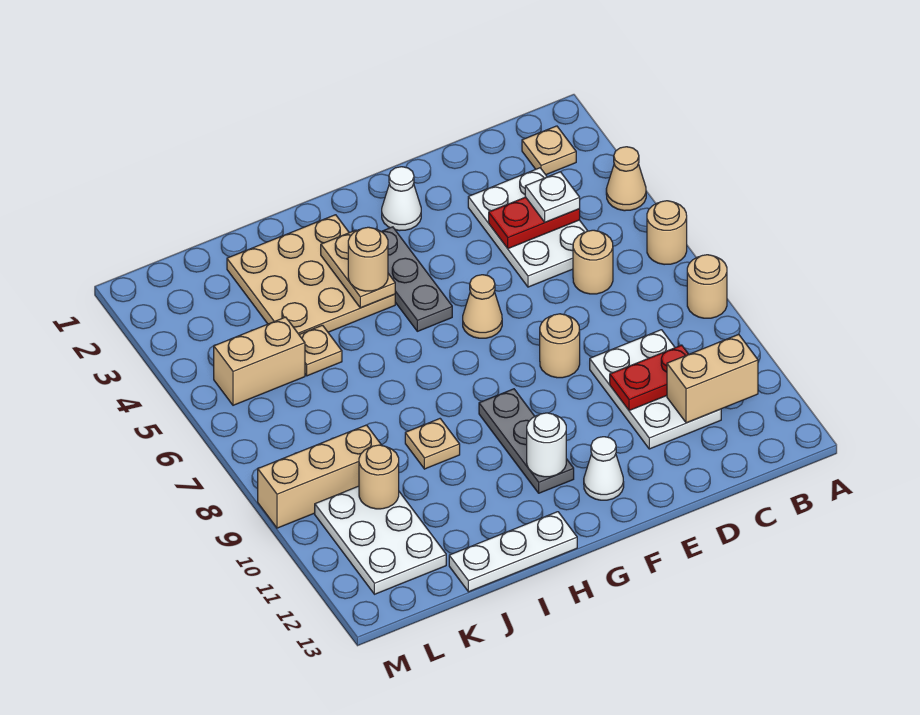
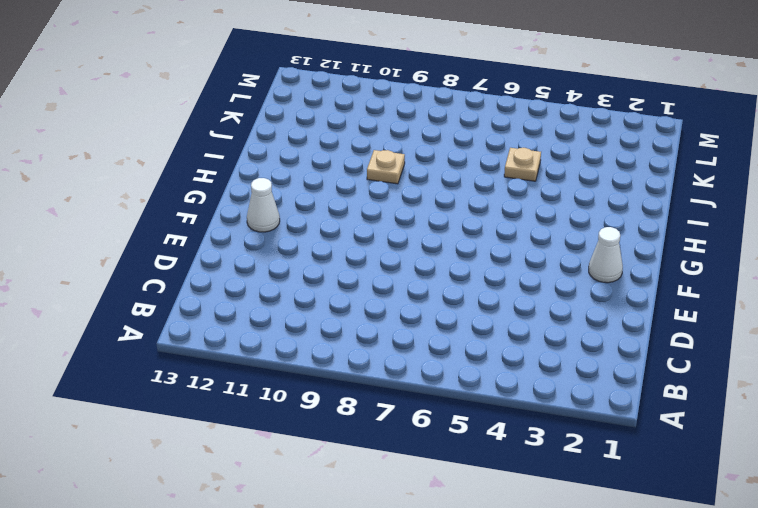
none -> tan 1x1 cone [606,147,646,211]
none -> tan 1x1 round brick [647,201,687,265]
none -> tan 1x1 round brick [687,255,727,318]

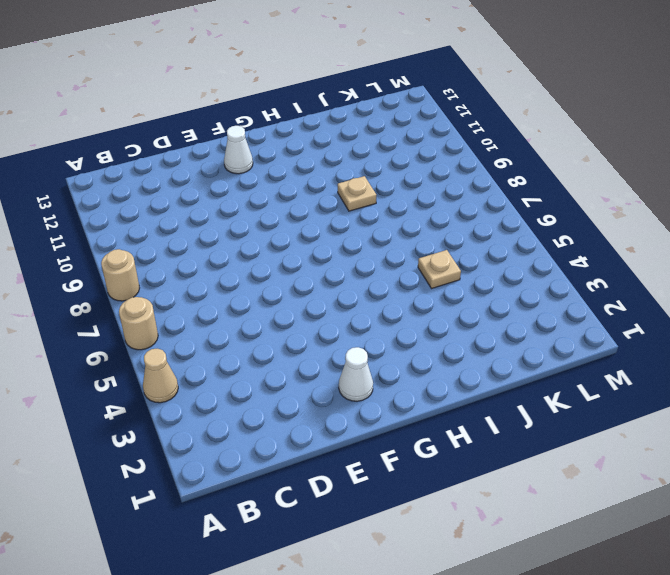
none -> tan 1x1 plate [522,126,576,175]
none -> white 2x3 plate [468,168,587,287]
none -> tan 1x1 round brick [573,230,613,294]

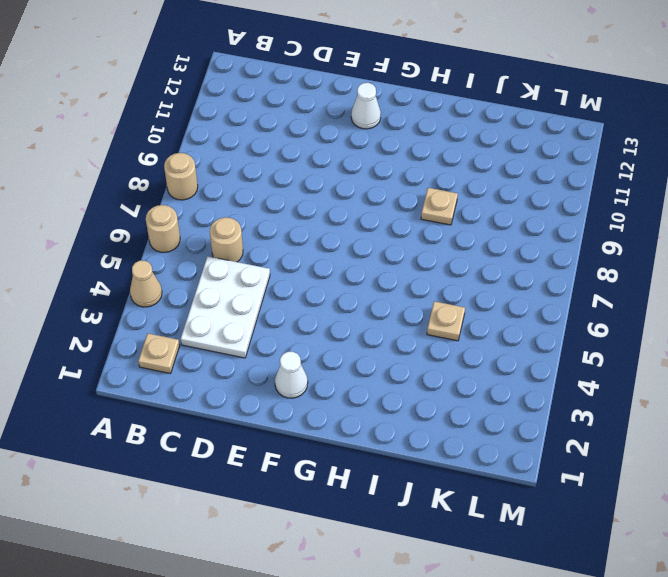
none -> white 2x3 plate [590,330,721,449]
none -> tan 1x1 round brick [540,314,580,378]
none -> tan 1x1 cone [463,275,502,338]

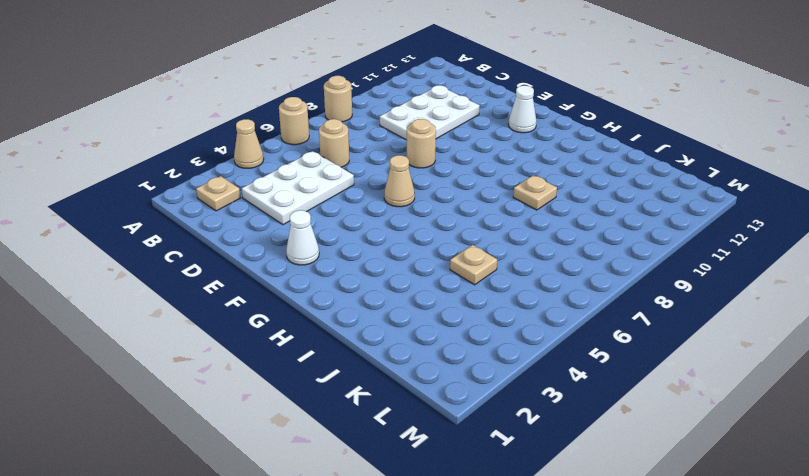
none -> grey 1x3 plate [381,227,452,331]
none -> grey 1x3 plate [479,389,574,493]
none -> tan 3x3 plate [227,215,395,334]

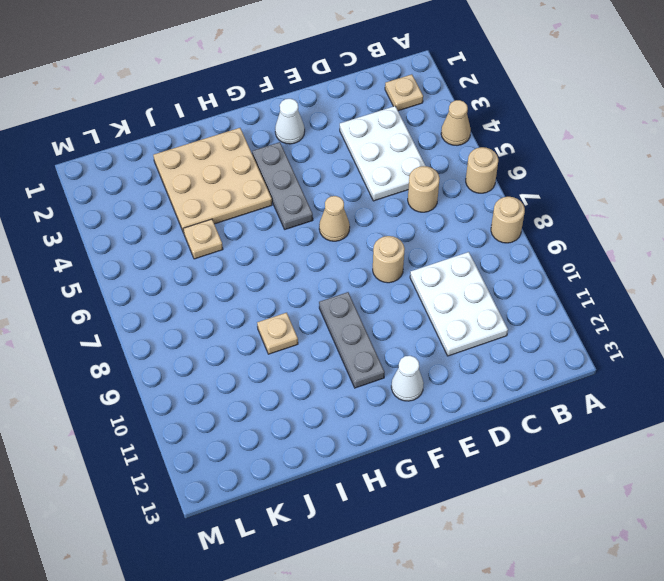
none -> white 1x3 plate [449,512,577,592]
none -> tan 1x2 brick [214,317,305,405]
none -> tan 1x3 brick [258,425,382,528]

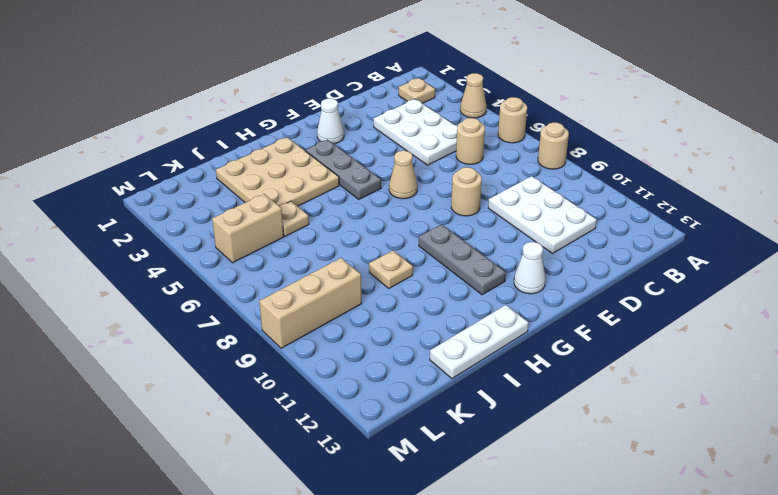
none -> white 2x3 plate [315,486,446,594]
none -> tan 1x2 brick [667,334,758,423]
none -> red 1x2 plate [489,197,580,249]

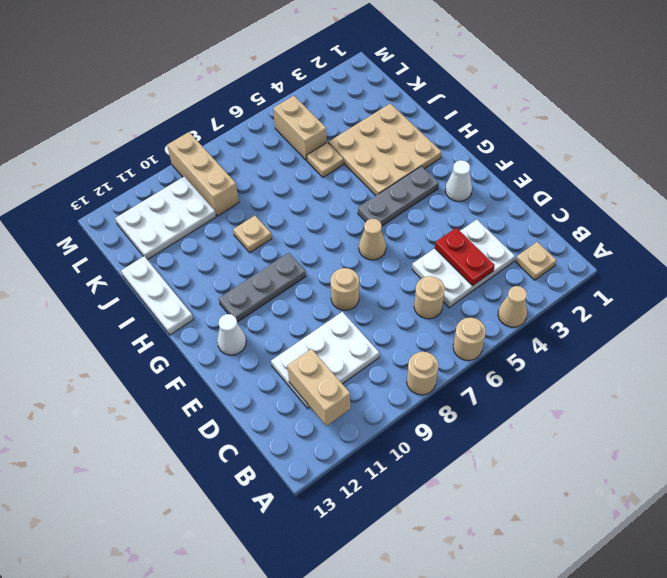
none -> red 1x2 plate [610,345,689,411]
none -> white 1x1 round brick [527,413,566,477]
none -> tan 1x2 plate [321,230,395,308]

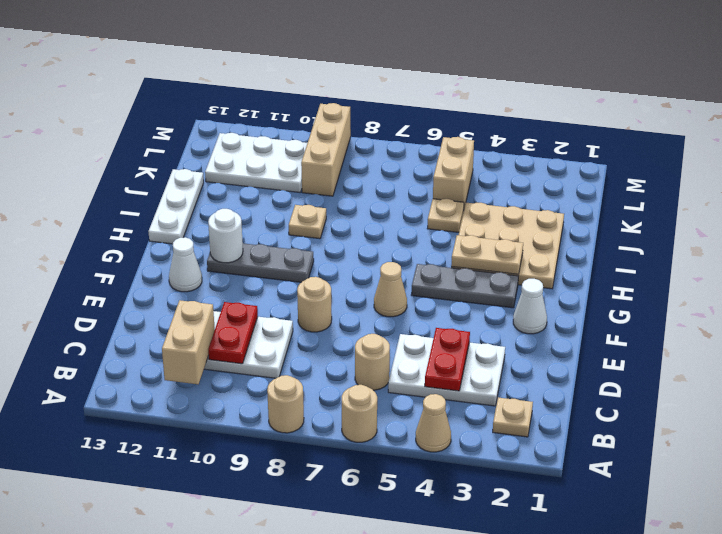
none -> tan 1x1 round brick [359,445,399,509]
none -> white 1x1 plate [525,172,580,222]
none -> tan 1x1 round brick [348,227,388,291]

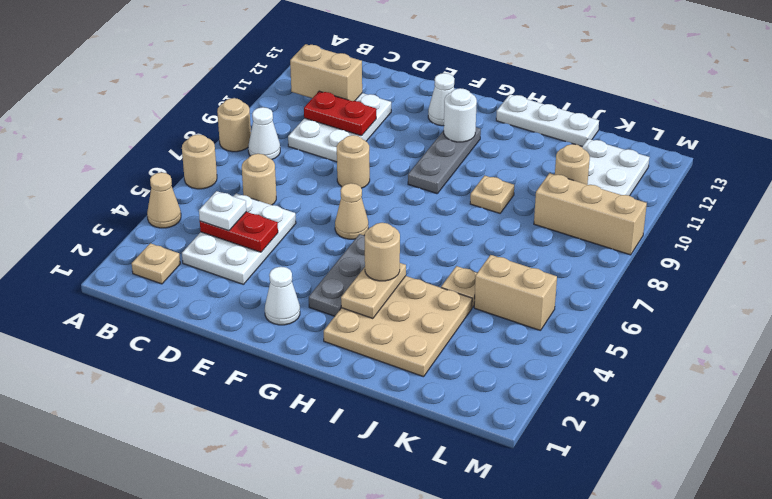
white 1x1 cone [248,107,280,159] -> none

